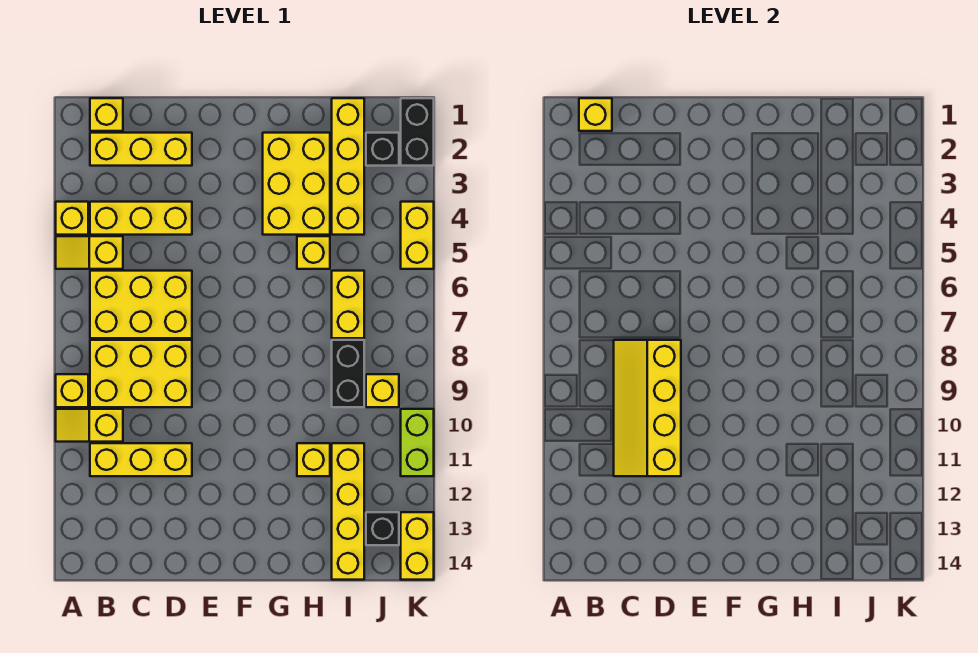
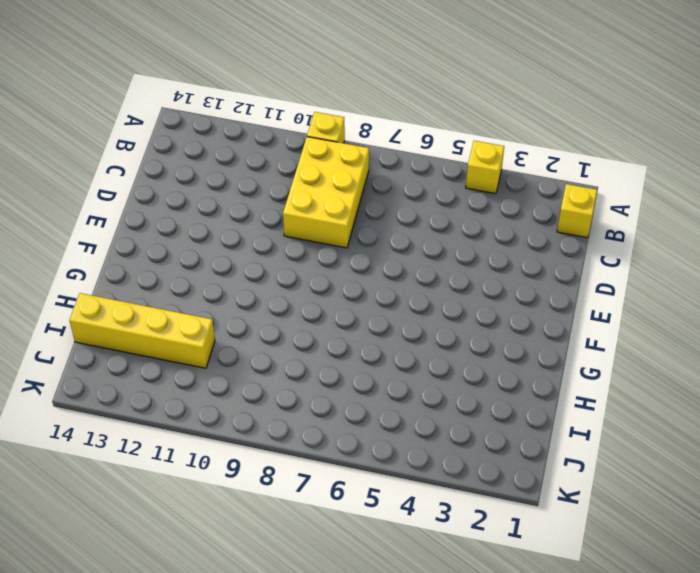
none -> yellow 1x2 slope [56,236,123,269]
none -> yellow 1x2 slope [56,409,123,442]
none -> yellow 1x3 brick [90,133,192,166]

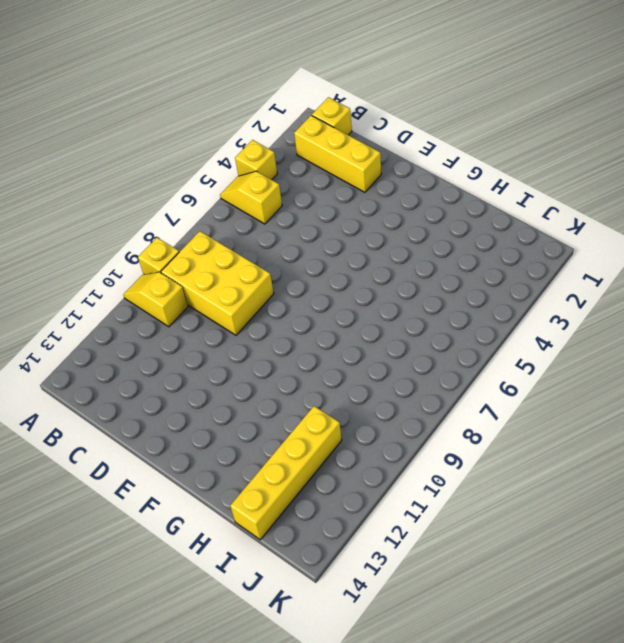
none -> yellow 1x3 brick [90,202,192,235]
none -> yellow 2x3 brick [90,271,192,338]
none -> yellow 1x3 brick [90,443,192,476]

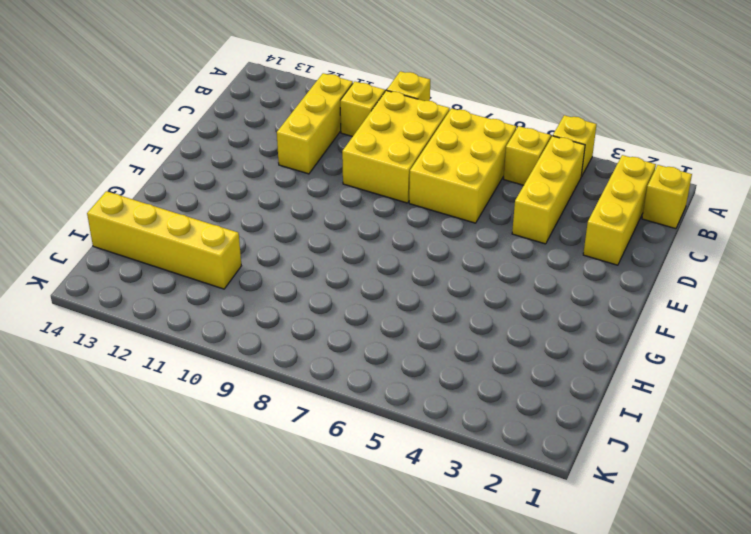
none -> yellow 2x3 brick [263,133,330,235]
none -> yellow 1x1 brick [297,236,330,269]
none -> yellow 1x1 brick [297,443,330,476]

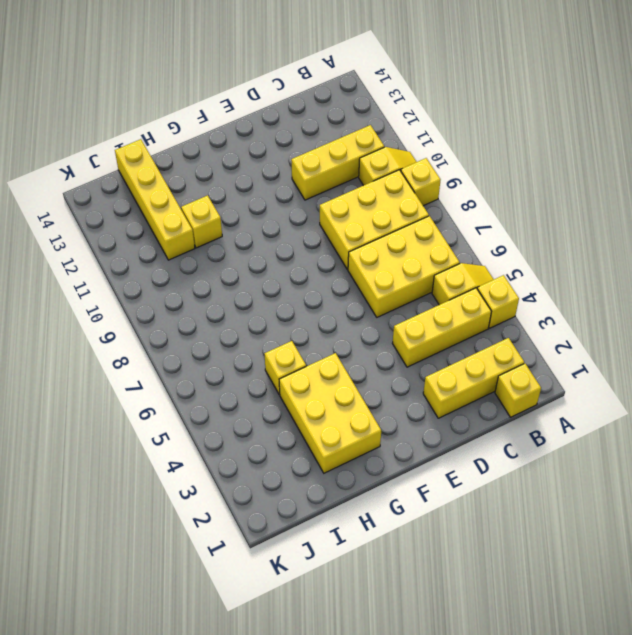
none -> yellow 1x4 brick [332,98,364,235]
none -> yellow 1x2 brick [332,271,364,338]
none -> black 1x2 brick [332,340,364,407]

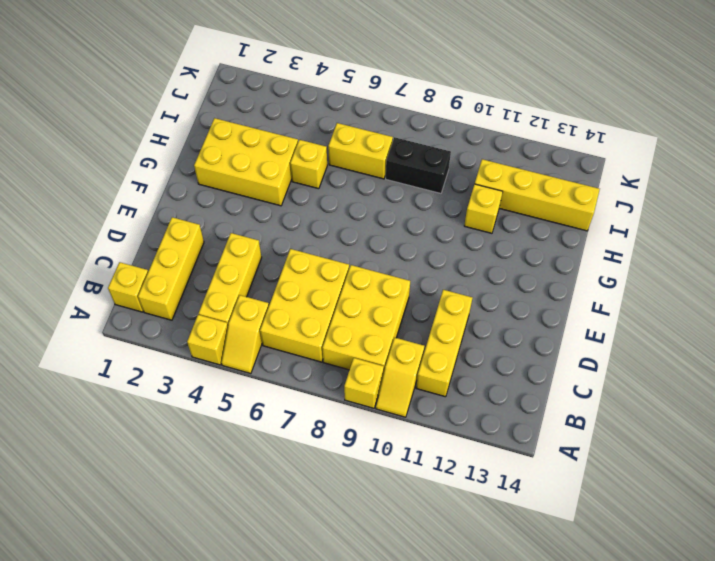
none -> yellow 1x4 brick [332,98,364,235]
none -> black 1x1 brick [366,133,399,166]
none -> yellow 1x1 brick [366,374,399,407]

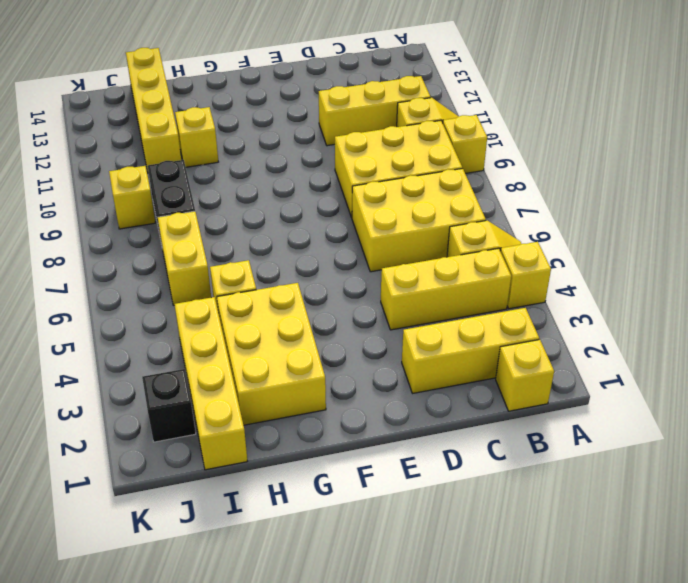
none -> black 1x1 brick [366,512,399,545]
none -> black 1x2 brick [401,98,434,166]
none -> yellow 1x2 brick [401,202,434,269]

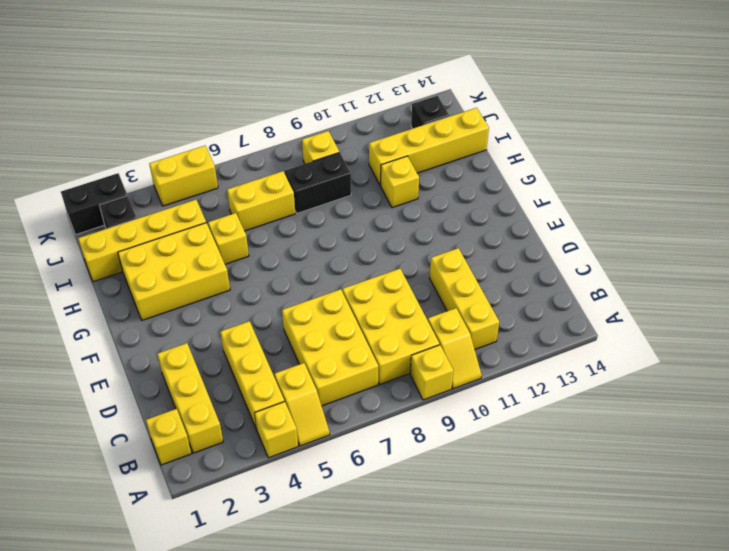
none -> lime 1x2 brick [401,409,434,476]
none -> yellow 1x2 brick [401,512,434,580]
none -> yellow 1x1 brick [579,98,612,131]

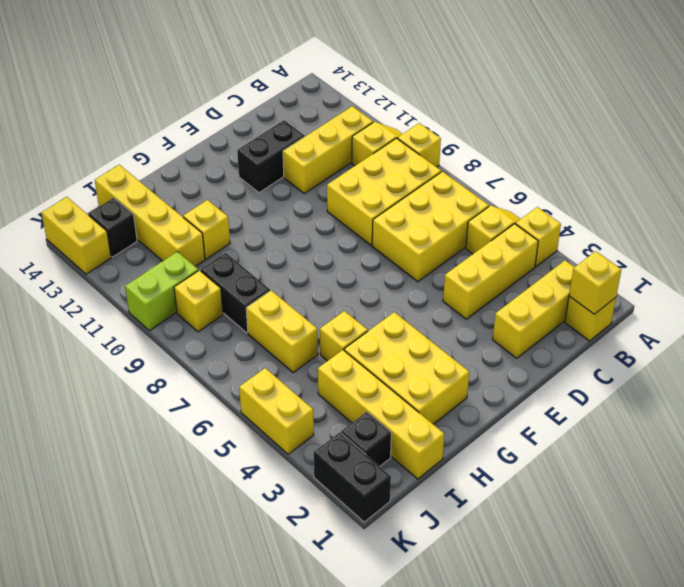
black 1x2 brick [237,120,305,193] -> none
lime 1x2 brick [125,252,199,331] -> lime 1x2 brick turned to [401,409,434,476]
none -> yellow 2x4 slope [614,340,681,476]

